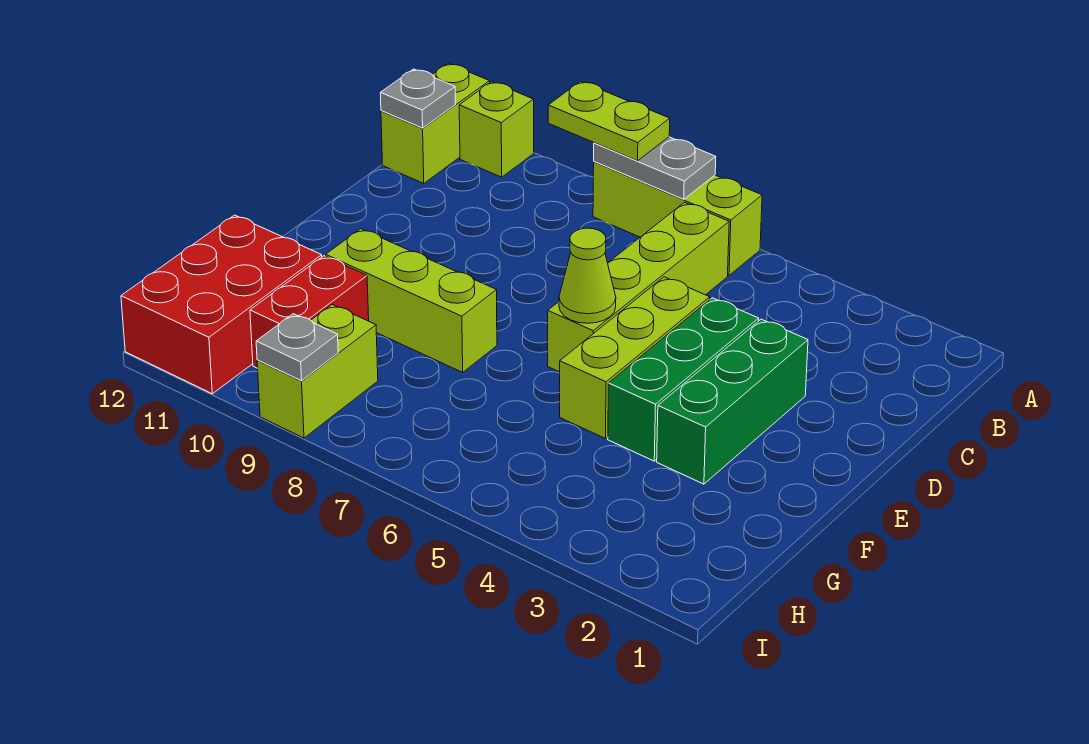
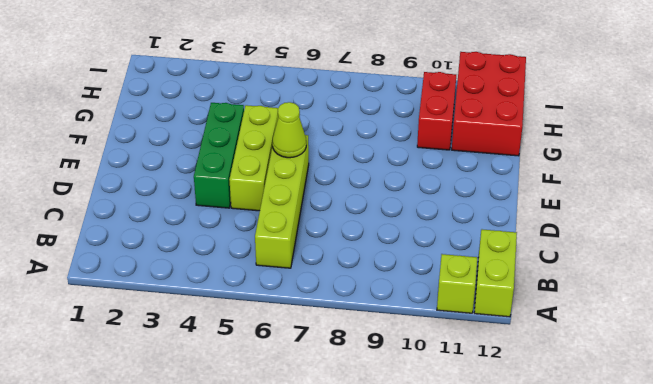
none -> lime 1x3 brick [593,162,762,275]
none -> green 1x3 brick [657,319,808,484]
none -> lime 1x3 brick [326,229,497,372]

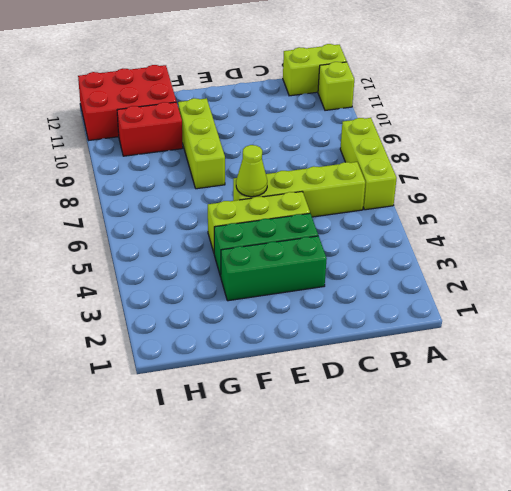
none -> lime 1x2 brick [257,305,378,438]
none -> grey 1x2 plate [594,137,716,199]
none -> grey 1x1 plate [380,69,456,128]

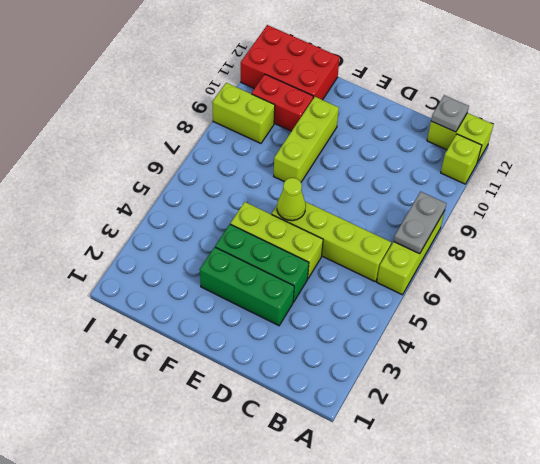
none -> grey 1x1 plate [256,314,338,381]
none -> lime 1x2 plate [548,81,670,161]

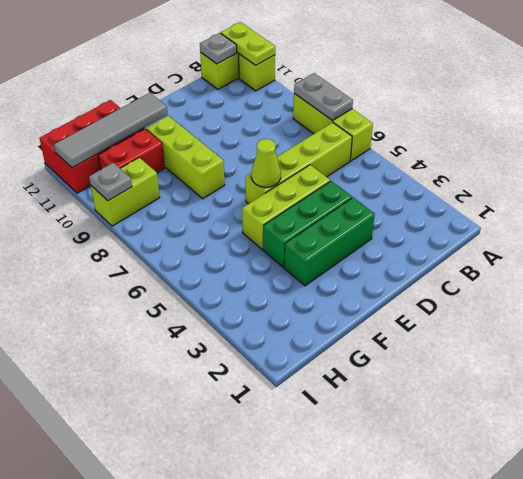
lime 1x2 plate [221,22,275,65] -> lime 1x2 plate moved to [548,81,670,161]
grey 1x4 tile [54,93,167,168] -> none

